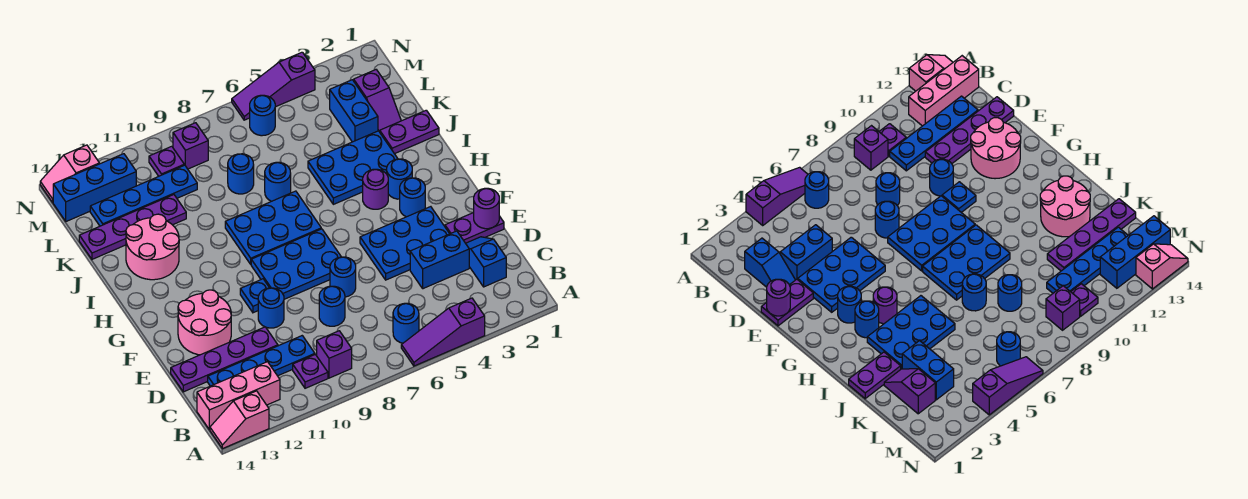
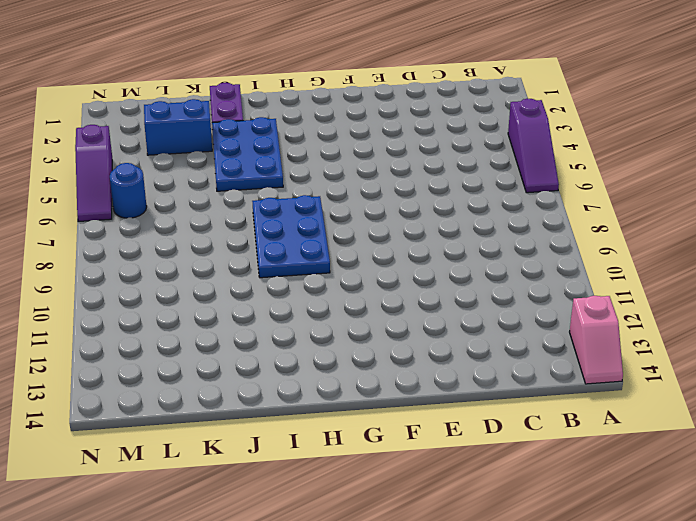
none -> blue 1x1 round brick [393,303,419,343]
none -> purple 1x1 brick [317,331,352,378]
none -> purple 1x1 plate [293,355,328,388]
none -> pink 1x3 brick [197,362,280,430]

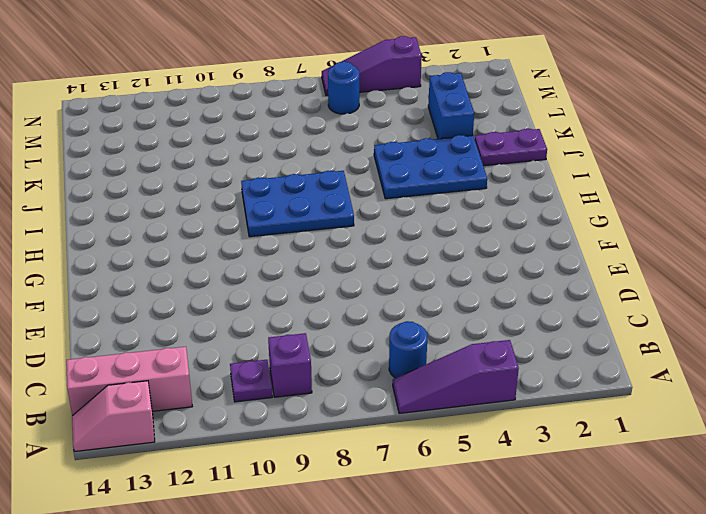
none -> blue 1x2 slope [466,237,506,287]
none -> blue 1x4 plate [208,336,315,386]
none -> blue 1x2 brick [410,231,469,289]
none -> blue 1x1 round brick [319,286,345,326]

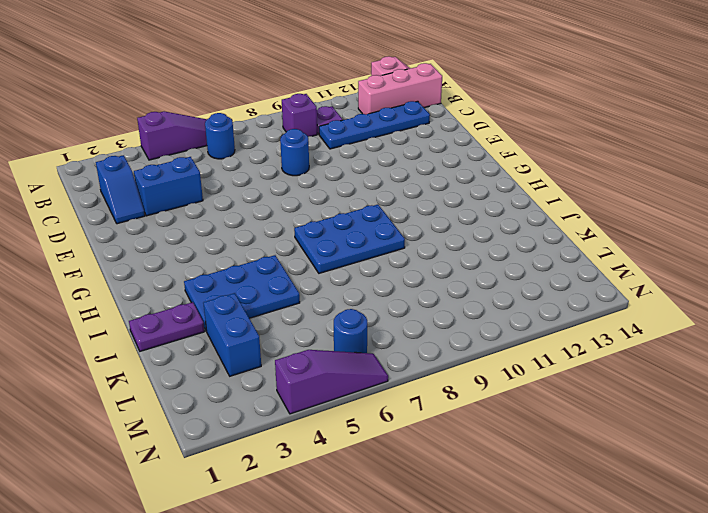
none -> purple 1x4 plate [171,327,278,392]
none -> purple 1x2 plate [445,213,504,243]
none -> blue 2x3 plate [360,207,449,280]
none -> blue 1x1 round brick [330,257,356,297]

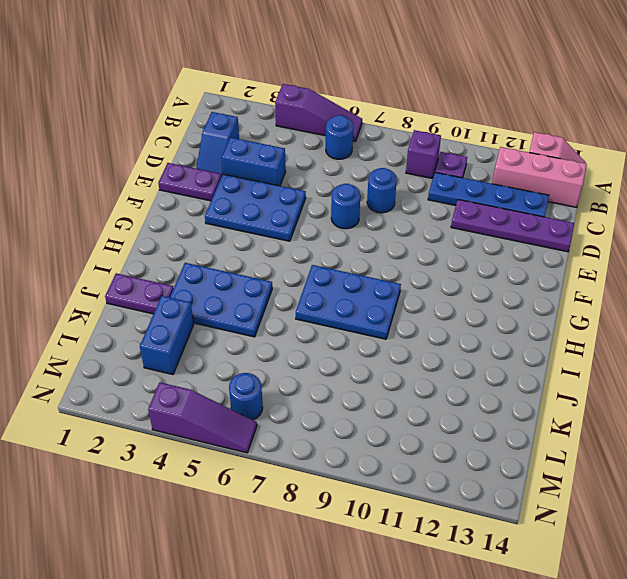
none -> blue 1x1 round brick [258,288,284,328]
none -> pink 2x2 round brick [178,290,231,355]
none -> blue 2x3 plate [251,229,341,299]
none -> blue 1x1 plate [240,279,269,313]

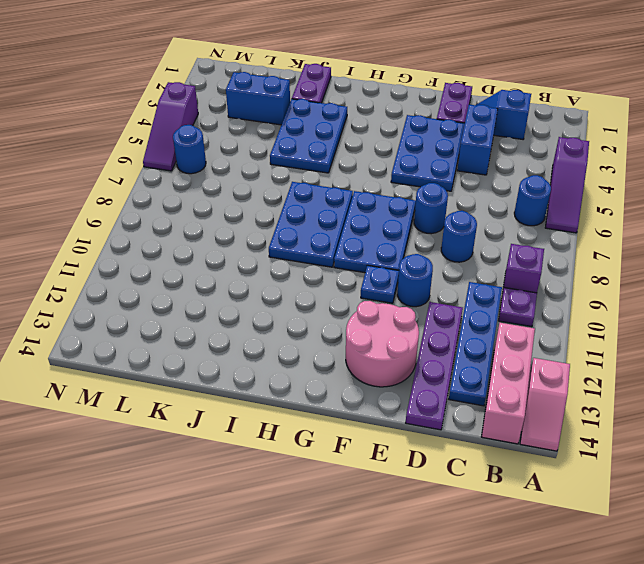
none -> blue 1x1 round brick [400,178,425,217]
none -> blue 1x1 round brick [387,159,412,199]
none -> purple 1x1 round brick [363,169,388,209]
none -> pink 2x2 round brick [126,214,179,280]

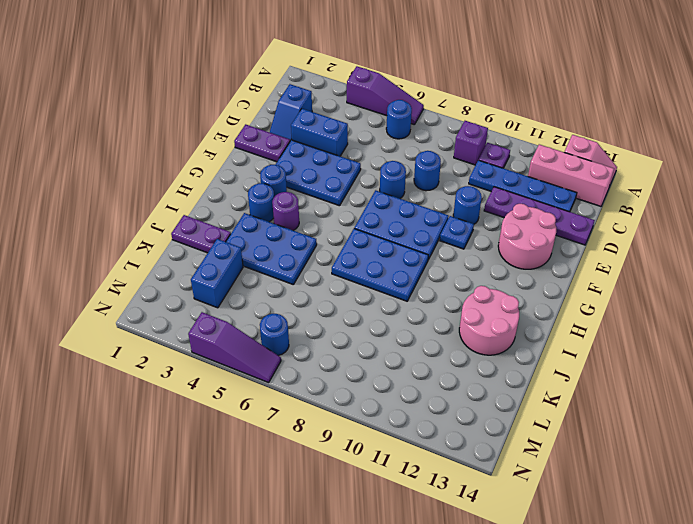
none -> blue 1x1 round brick [265,162,291,201]
none -> purple 1x2 slope [354,70,401,132]
none -> blue 1x1 round brick [228,154,254,194]
none -> purple 1x4 plate [79,195,186,259]

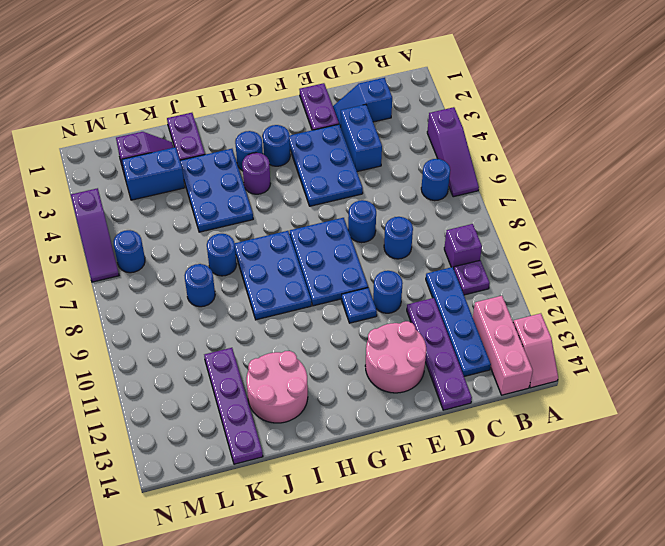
none -> blue 1x4 plate [90,165,197,226]
none -> purple 1x1 brick [173,123,208,169]
none -> purple 1x1 plate [149,146,184,176]
none -> blue 1x3 brick [53,154,136,221]

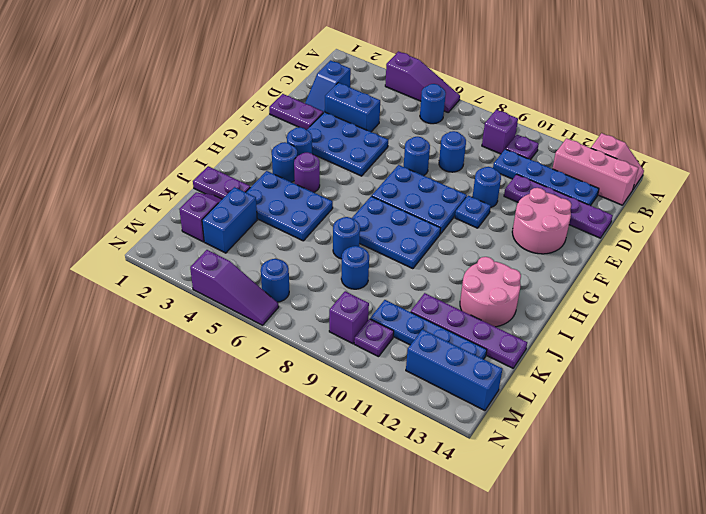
none -> pink 1x2 slope [40,145,99,202]
none -> purple 1x1 round brick [474,188,499,229]

